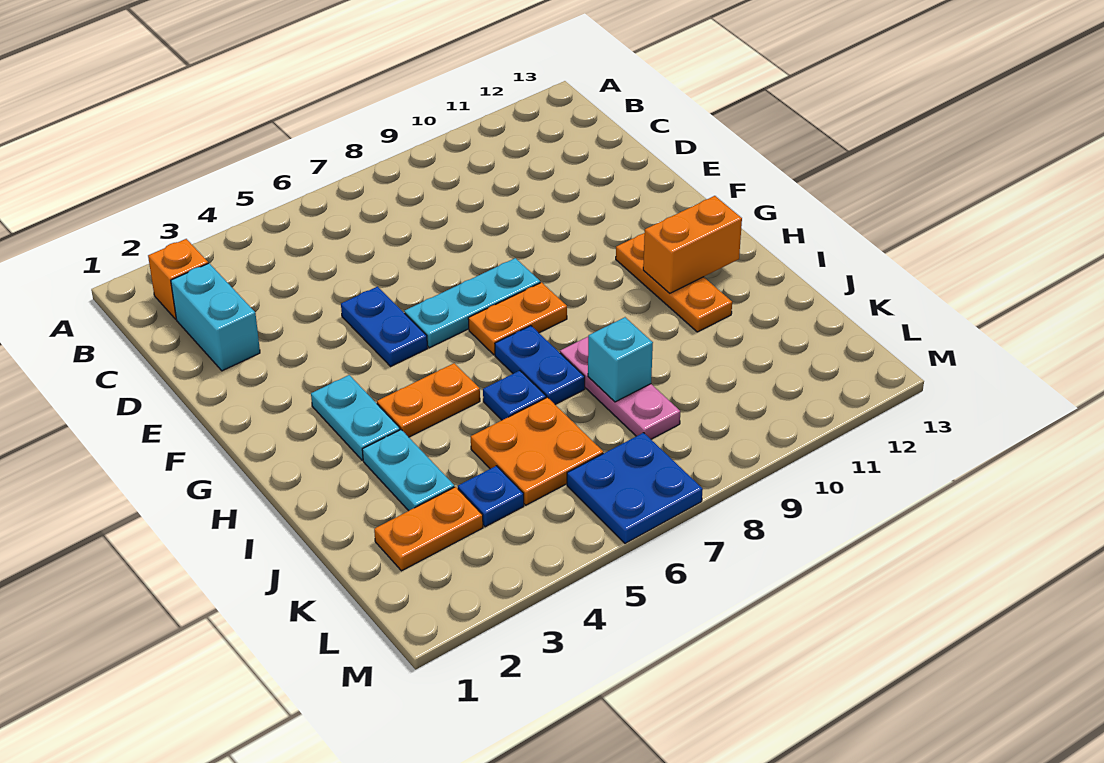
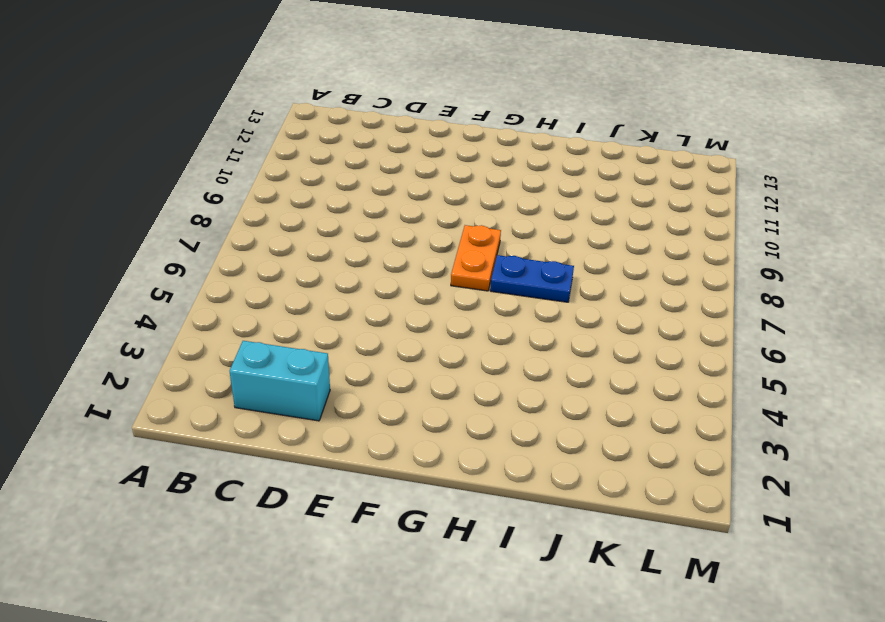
none -> orange 1x1 brick [148,239,208,319]
none -> blue 1x2 plate [341,287,428,366]
none -> cyan 1x3 plate [404,258,540,348]

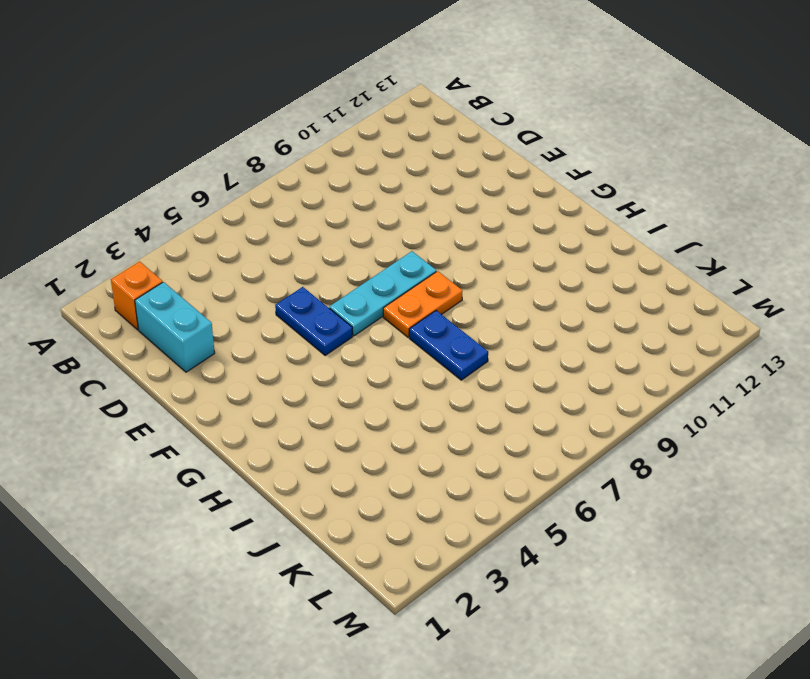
none -> cyan 1x2 plate [311,375,400,460]
none -> orange 1x3 plate [616,233,732,332]
none -> orange 1x2 plate [377,363,480,437]

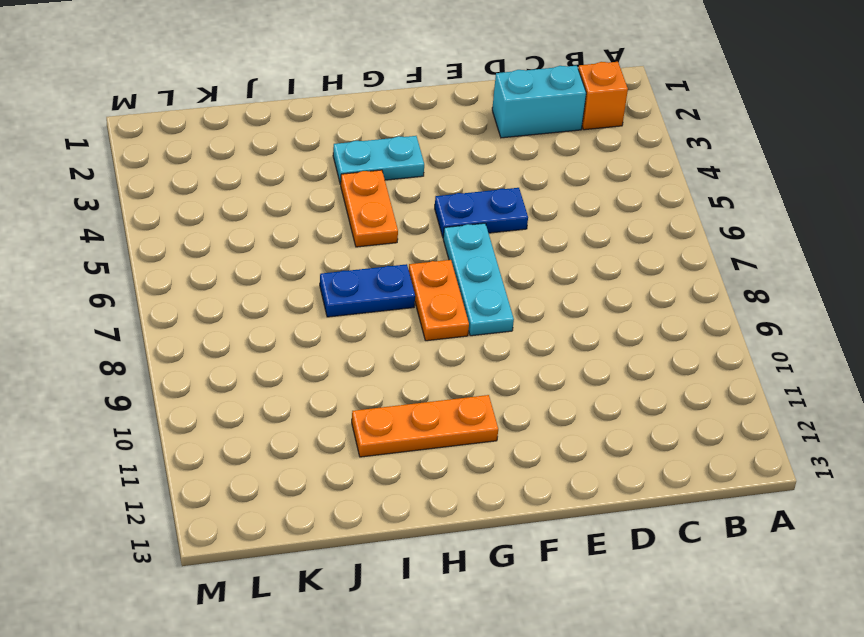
none -> cyan 1x2 plate [362,430,454,511]
none -> blue 1x1 plate [483,371,546,420]
none -> pink 1x3 plate [560,337,680,439]

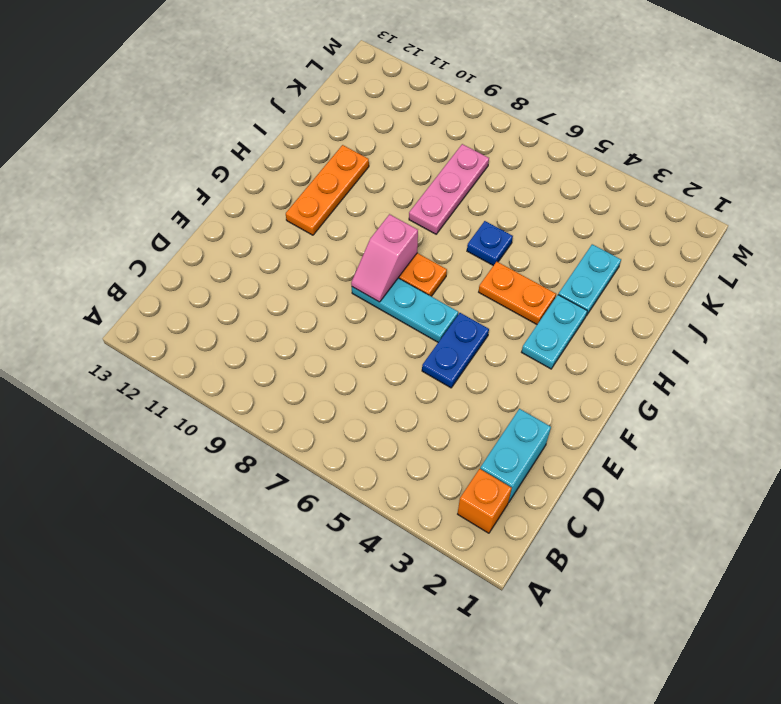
pink 1x2 slope [351,214,418,302] -> none
none -> blue 1x2 plate [495,326,585,404]
none -> orange 2x2 plate [471,397,603,505]
none -> orange 1x2 plate [374,487,483,571]

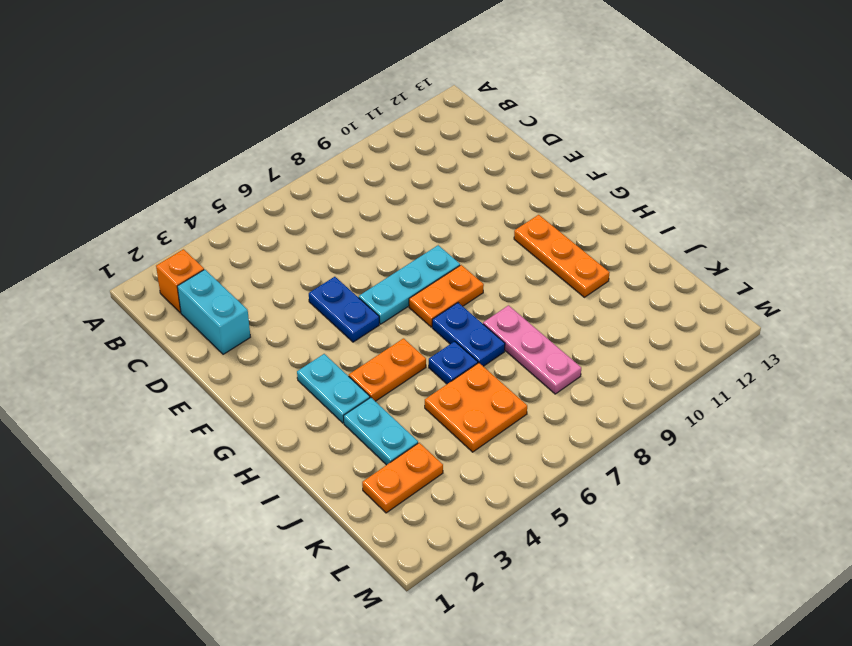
none -> blue 1x1 plate [458,466,524,527]
none -> blue 2x2 plate [567,433,703,543]
none -> orange 1x2 brick [643,196,742,293]

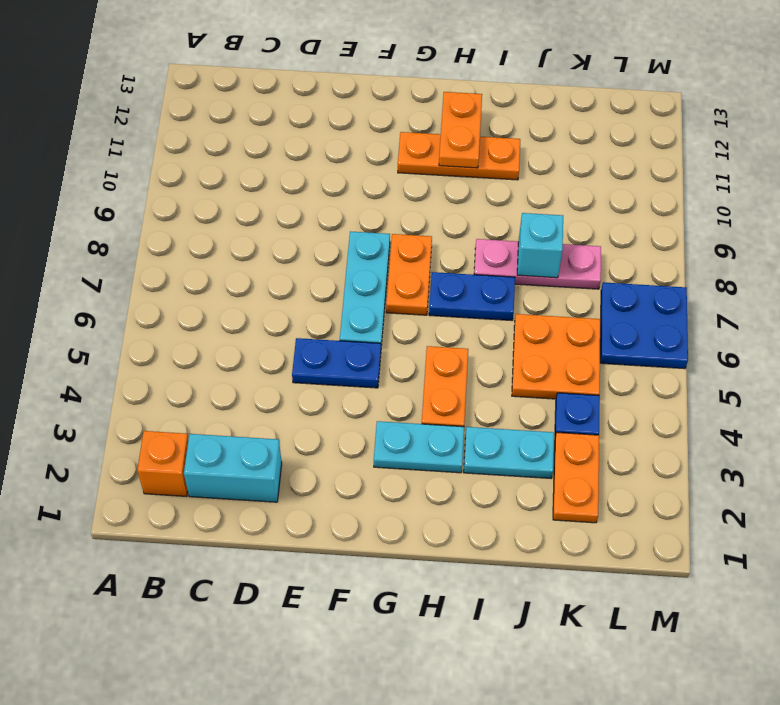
orange 1x2 plate [439,92,482,168] -> orange 1x2 brick [643,196,742,293]
none -> blue 1x1 plate [483,371,546,420]

